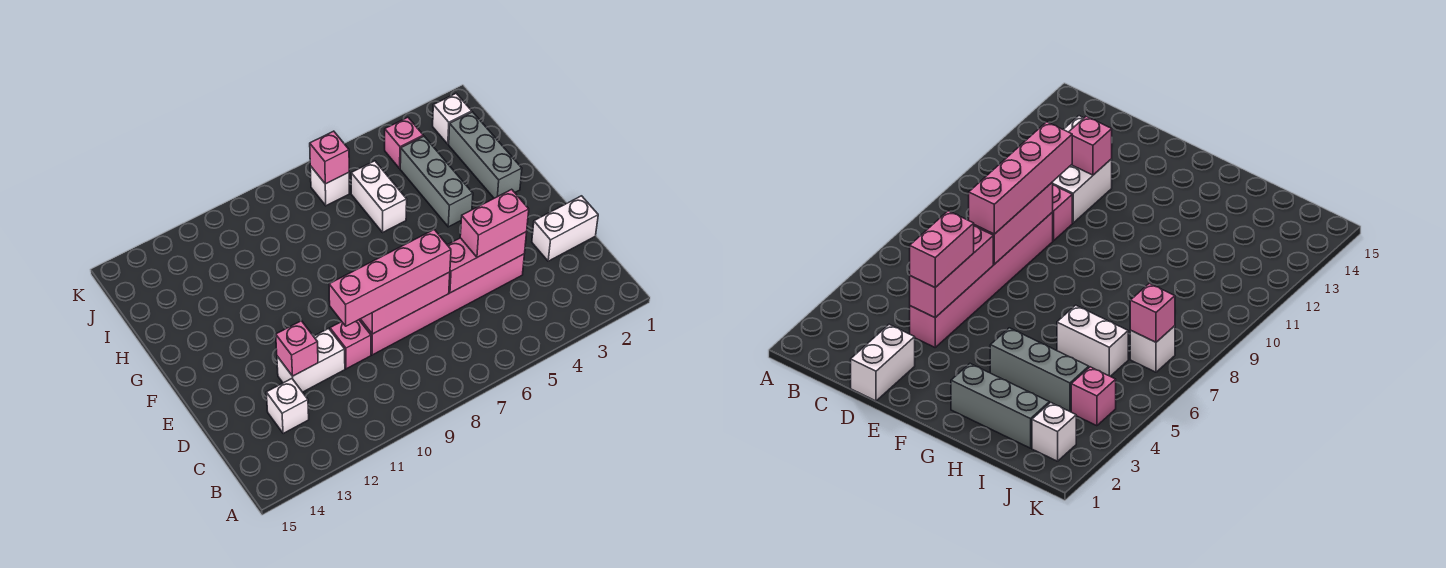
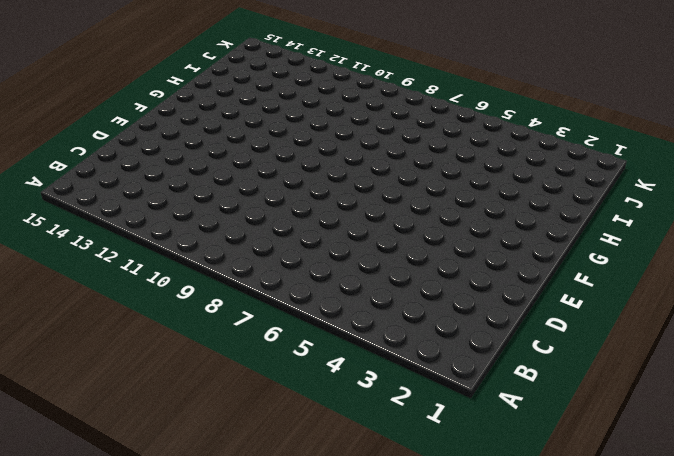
none -> white 1x1 brick [266,379,309,433]
none -> white 1x2 brick [532,196,598,261]
none -> pink 1x6 brick [359,254,524,355]

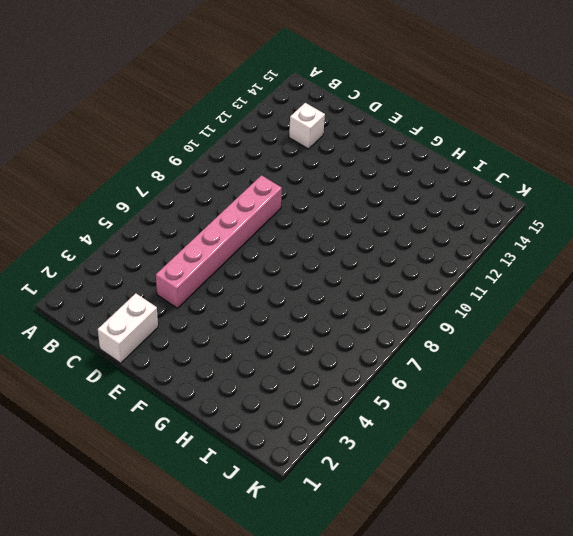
none -> pink 1x1 brick [330,320,371,369]
none -> white 1x2 brick [277,328,345,392]
none -> grey 1x3 brick [449,112,522,198]

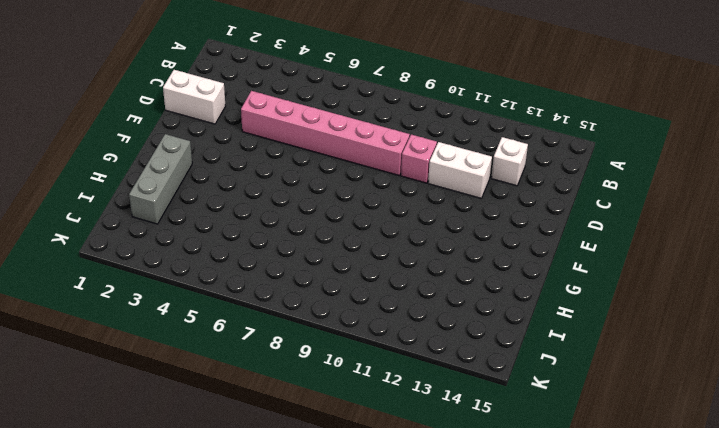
none -> grey 1x3 brick [400,136,473,227]
none -> white 1x2 brick [351,161,407,232]
none -> white 1x1 brick [433,93,472,144]

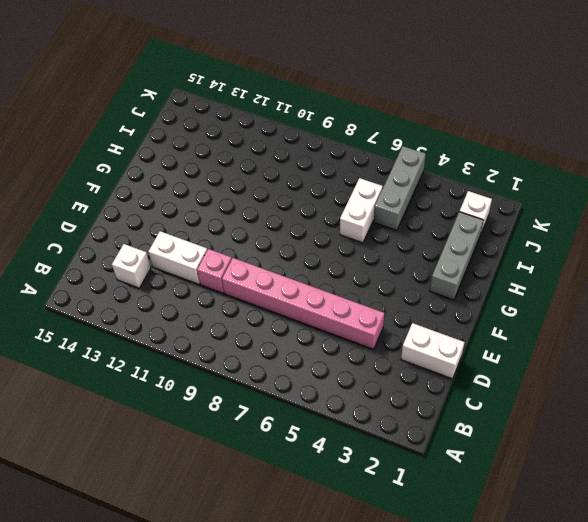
grey 1x3 brick [374,146,426,230] -> grey 1x3 brick moved to [400,136,473,227]
none -> pink 1x1 brick [385,117,423,168]
none -> white 1x1 brick [310,166,349,206]
none -> pink 1x3 brick [448,232,527,293]

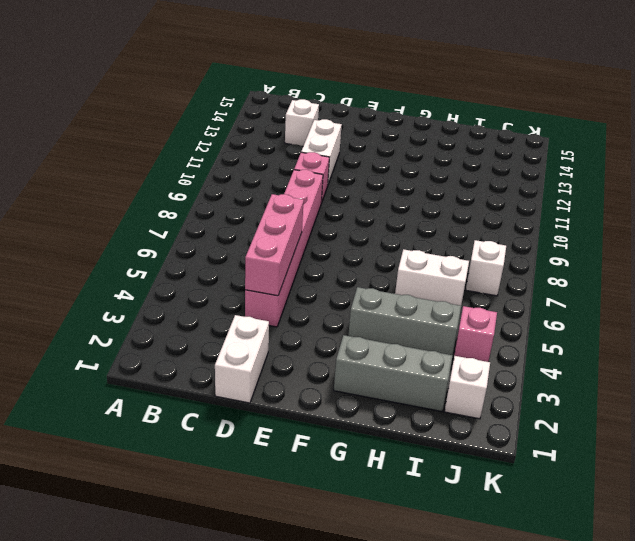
none -> pink 1x3 brick [361,272,450,334]
none -> pink 1x1 brick [276,321,318,376]
none -> pink 1x1 brick [310,131,349,184]

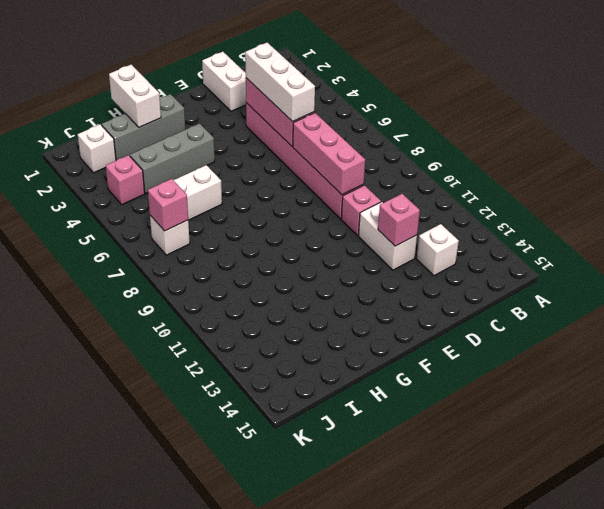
white 1x3 brick [245,43,315,122] -> pink 1x2 brick [460,189,529,257]
white 1x2 brick [109,65,161,127] -> none
none -> pink 1x4 brick [329,230,451,326]

